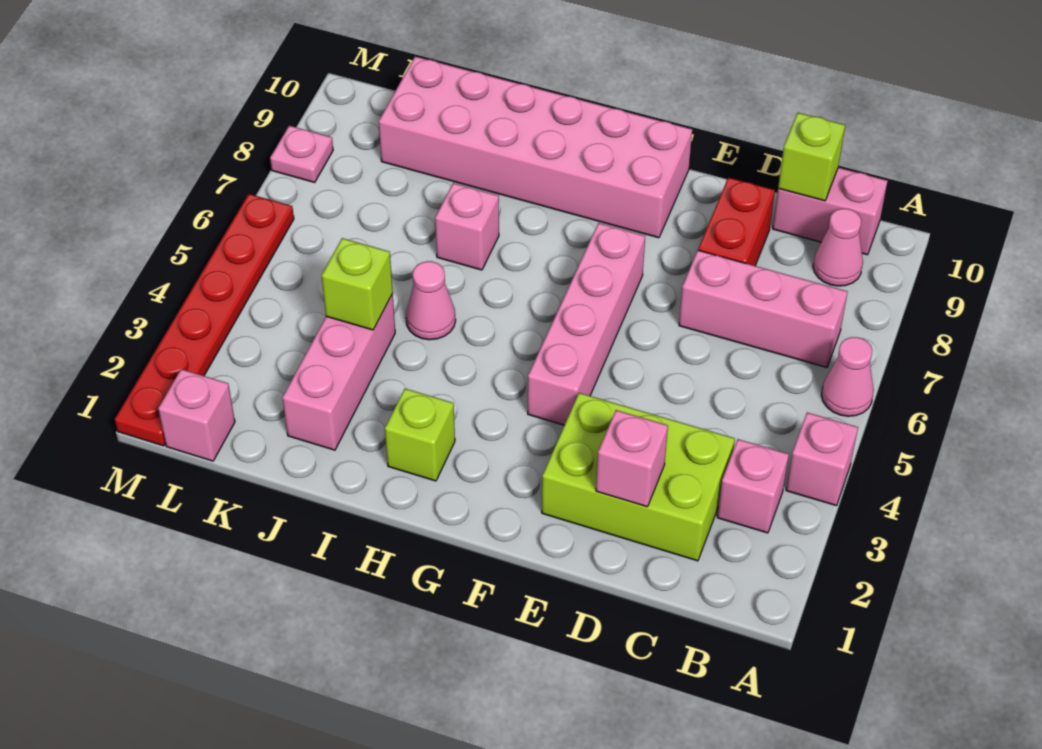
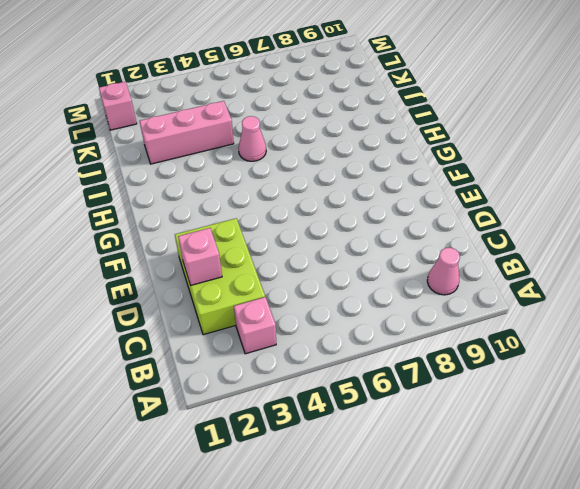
none -> pink 1x1 brick [786,413,858,506]
none -> pink 1x1 cone [822,337,874,416]
none -> pink 1x3 brick [679,250,847,367]

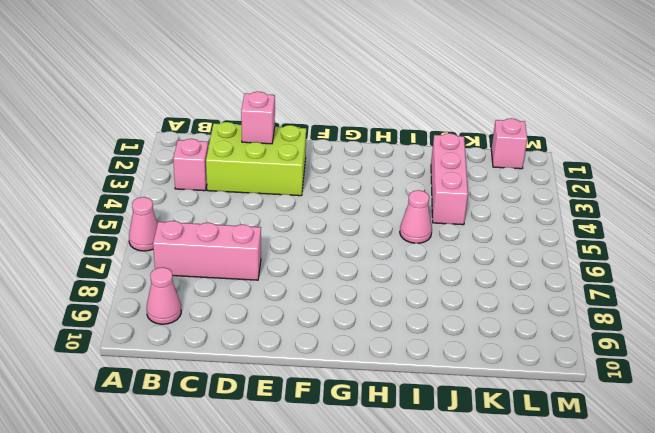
none -> pink 1x1 brick [786,413,858,506]
none -> pink 1x2 brick [773,168,887,255]
none -> red 1x2 brick [698,178,775,266]

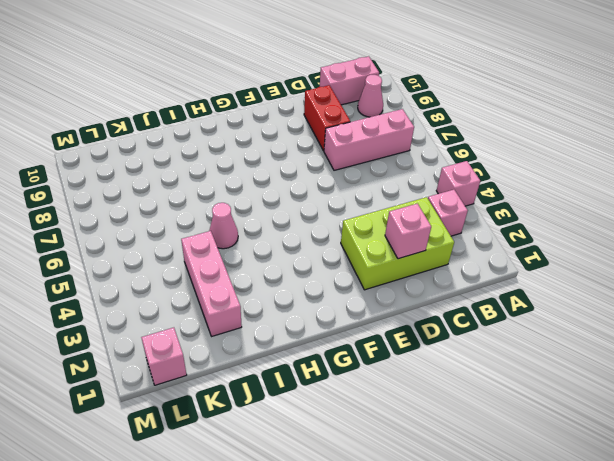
none -> pink 1x1 cone [822,337,874,416]
none -> pink 1x4 brick [528,223,645,425]
none -> pink 2x6 brick [379,56,692,238]

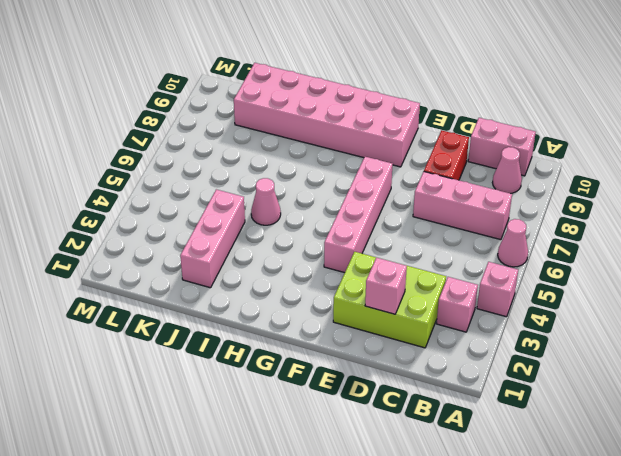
none -> lime 1x1 brick [385,389,455,481]
none -> pink 1x1 brick [435,183,499,270]
none -> pink 1x1 brick [158,369,235,461]

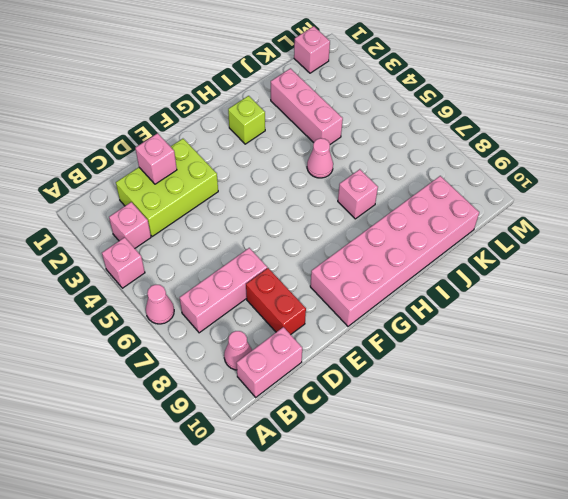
none -> pink 1x4 brick [528,223,645,425]
none -> red 1x6 plate [115,194,294,446]
none -> pink 1x1 plate [270,126,333,182]

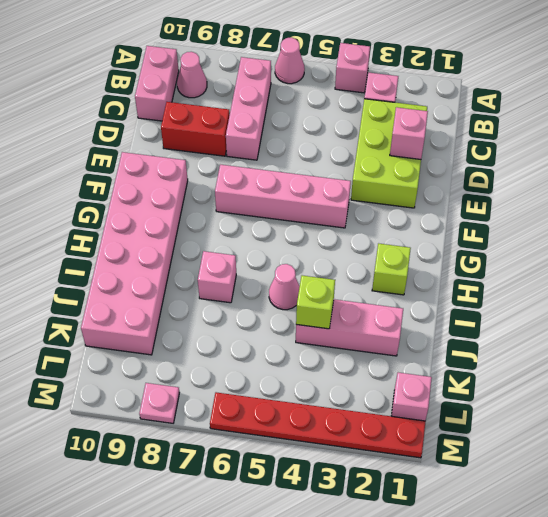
none -> lime 1x1 brick [778,113,845,201]

